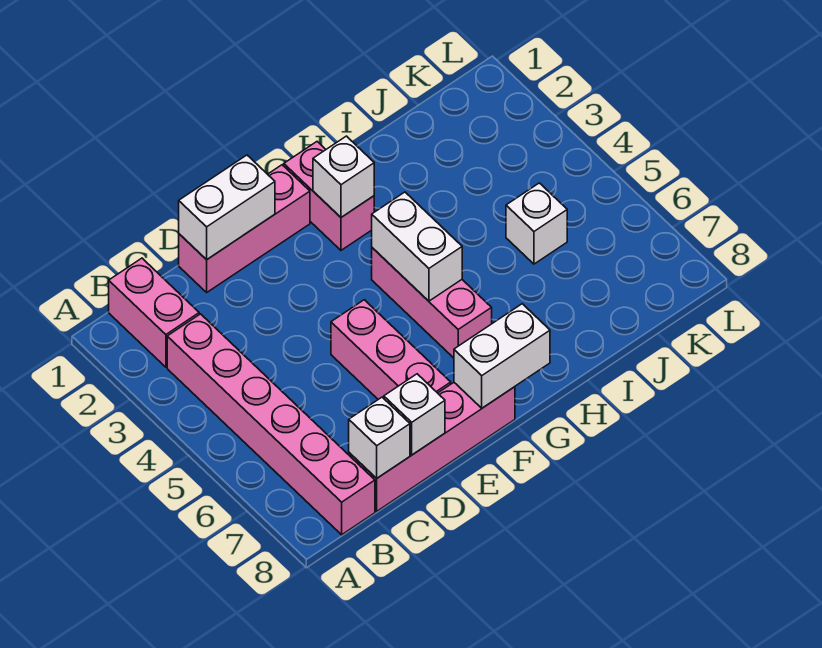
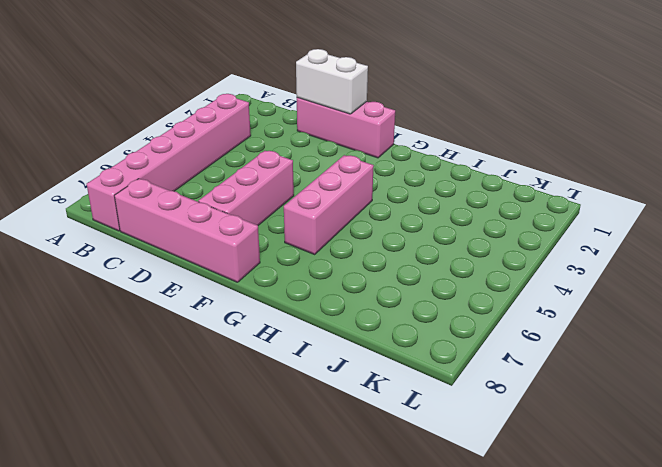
none -> pink 1x2 brick [109,258,199,367]
none -> pink 1x2 brick [284,142,374,250]
none -> white 1x1 brick [506,183,567,264]

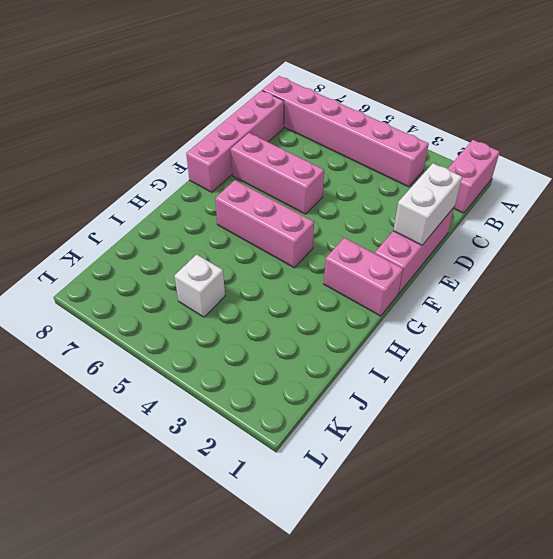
pink 1x2 brick [448,140,500,213] -> pink 1x2 brick turned to [109,258,199,367]
none -> white 1x1 brick [349,397,410,478]
none -> white 1x1 brick [384,374,445,455]
none -> white 1x2 brick [454,304,550,408]

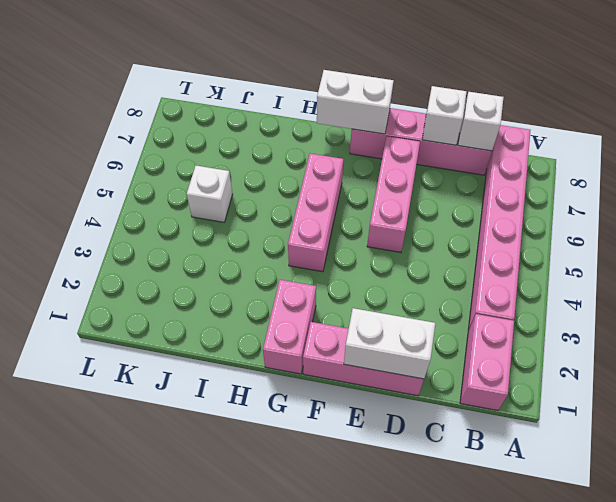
none -> white 1x1 brick [313,136,374,217]
none -> white 1x2 brick [372,192,462,301]

